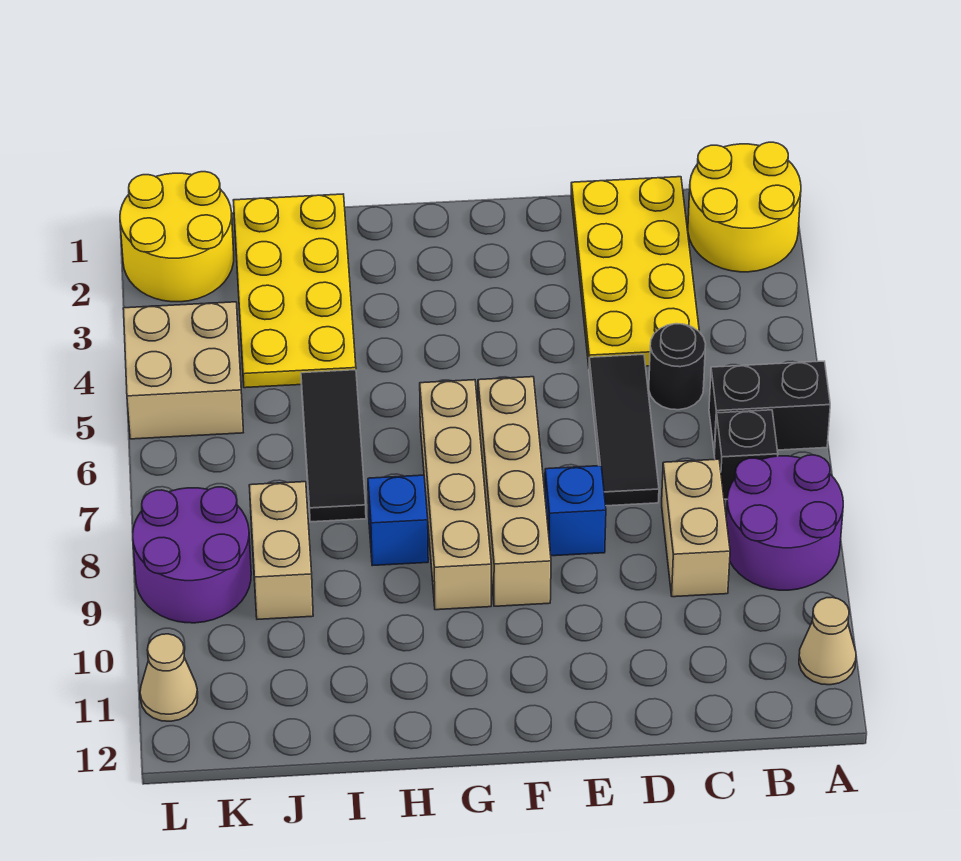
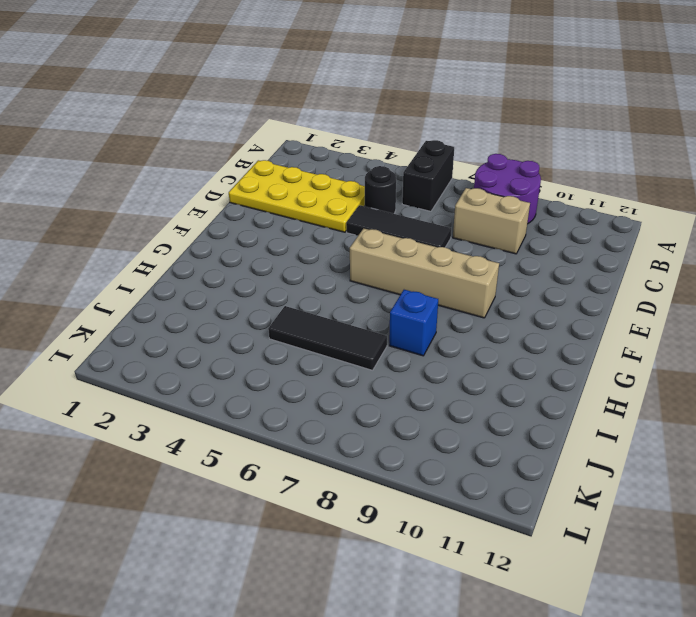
none -> yellow 2x2 round brick [688,142,801,272]
none -> tan 1x1 cone [799,597,856,685]
none -> black 1x1 brick [714,410,778,499]

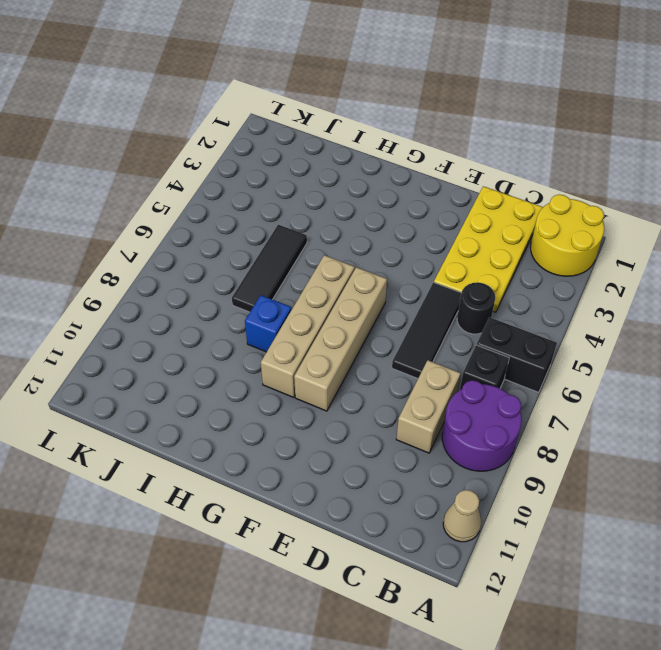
none -> blue 1x1 brick [545,466,606,556]
none -> yellow 2x4 plate [233,194,356,388]
none -> tan 1x2 brick [249,482,313,619]

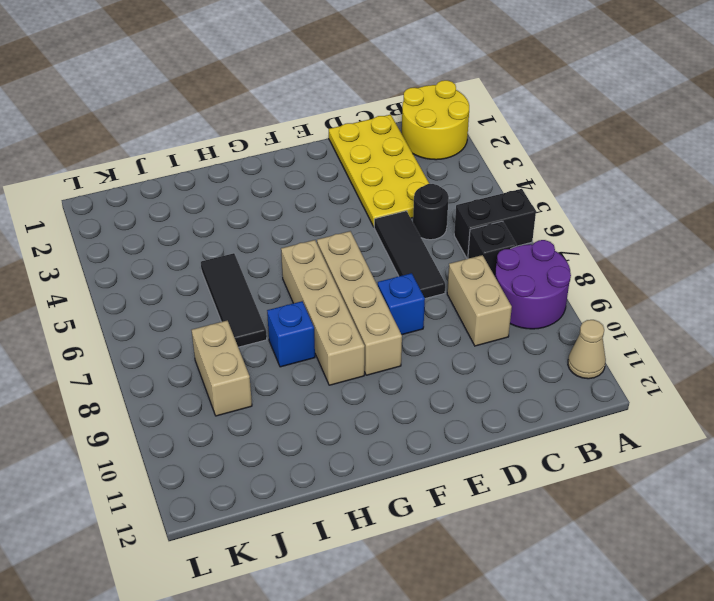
none -> yellow 2x4 plate [233,194,356,388]
none -> yellow 2x2 round brick [120,172,234,302]
none -> tan 2x2 brick [123,302,243,439]

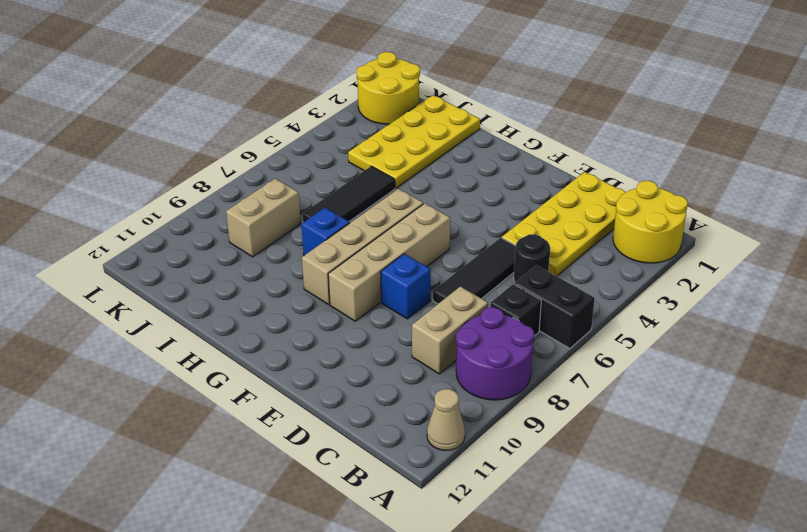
none -> tan 2x2 brick [123,302,243,439]
none -> purple 2x2 round brick [133,487,251,623]
none -> tan 1x1 cone [140,634,198,721]

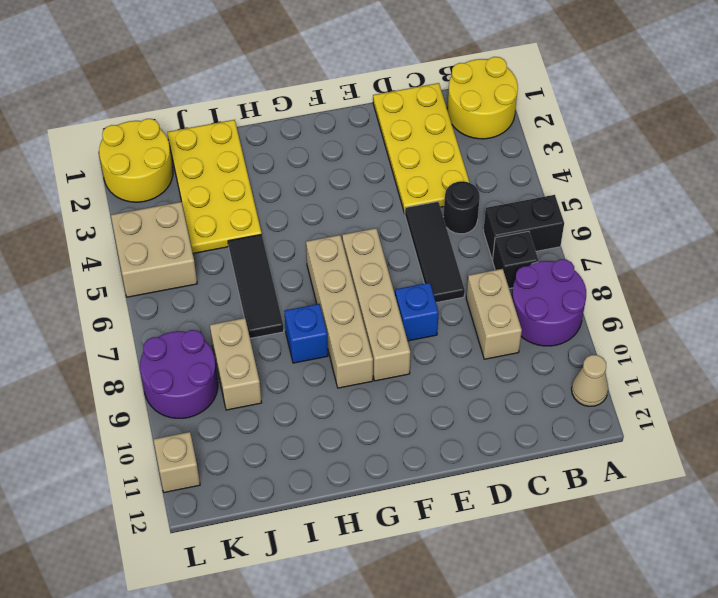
tan 1x1 brick [153,432,200,493] -> tan 1x1 cone [140,634,198,721]

